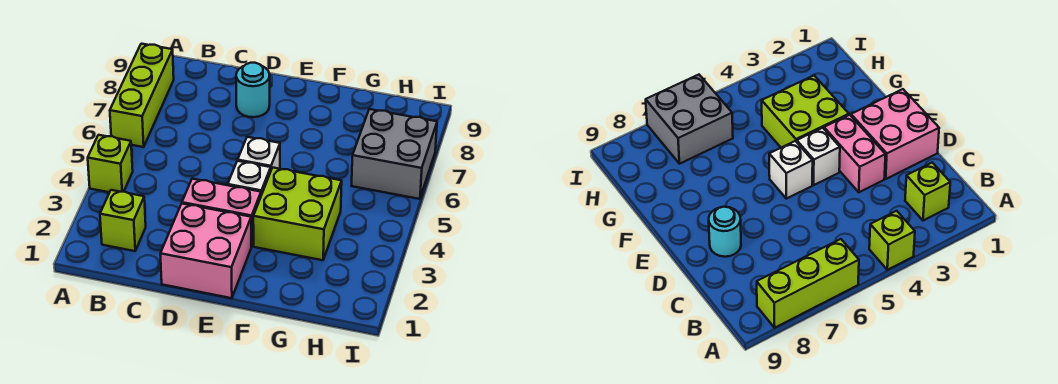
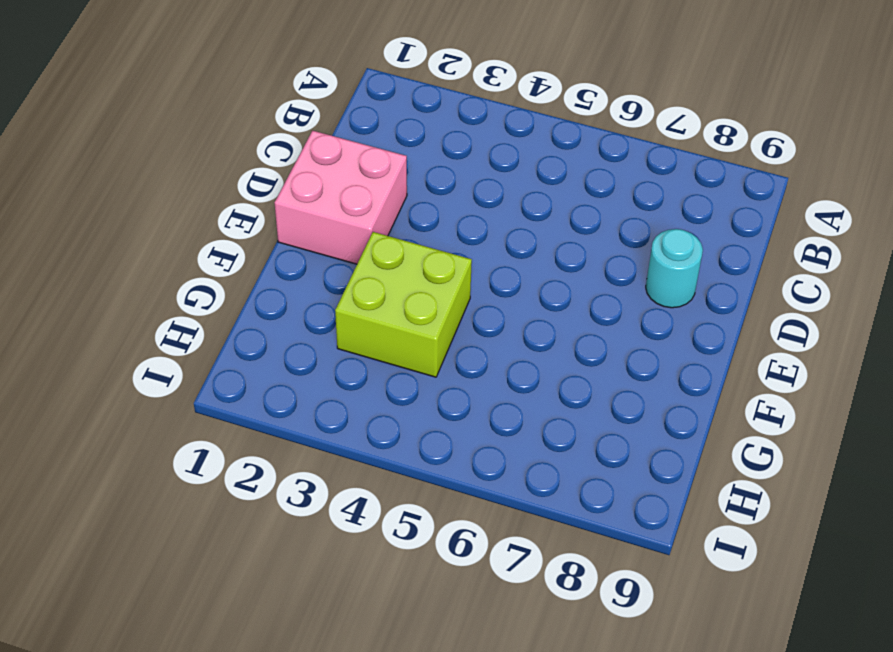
none -> lime 1x1 brick [88,135,133,192]
none -> lime 1x3 brick [110,44,174,147]

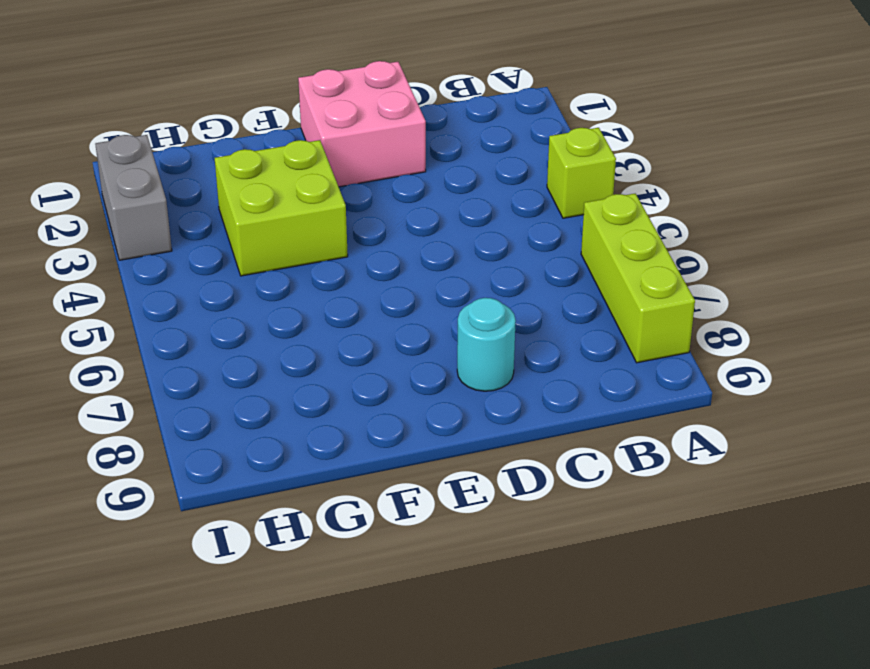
grey 1x2 brick [95,135,172,260] -> none
none -> lime 1x1 brick [100,190,146,251]
none -> pink 1x2 brick [182,179,261,247]

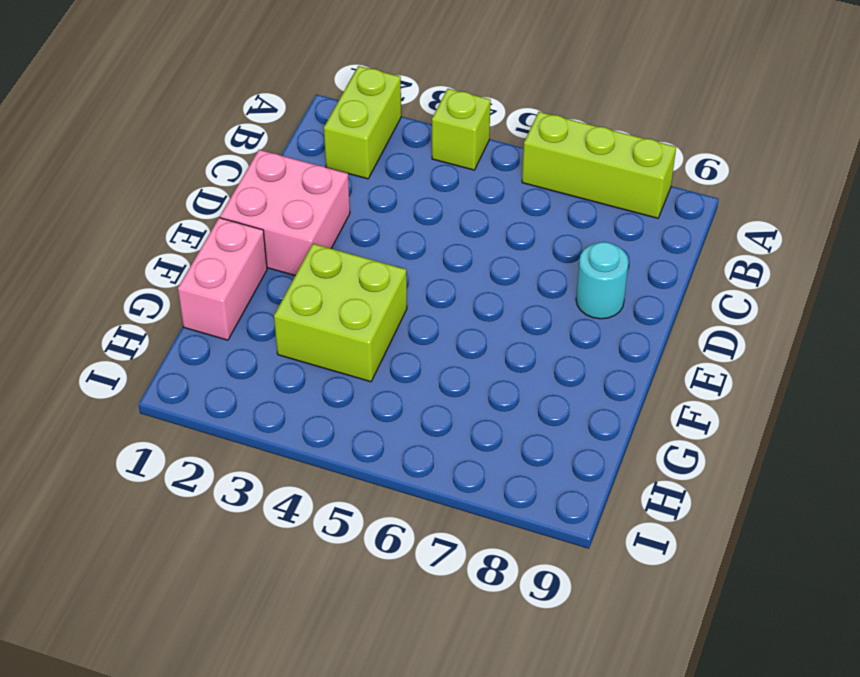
lime 1x2 brick [324,66,401,179] -> lime 1x1 brick [100,190,146,251]
pink 1x2 brick [178,218,267,340] -> pink 1x2 brick moved to [182,179,261,247]
none -> white 1x1 brick [228,161,271,195]
none -> white 1x1 brick [238,137,280,170]

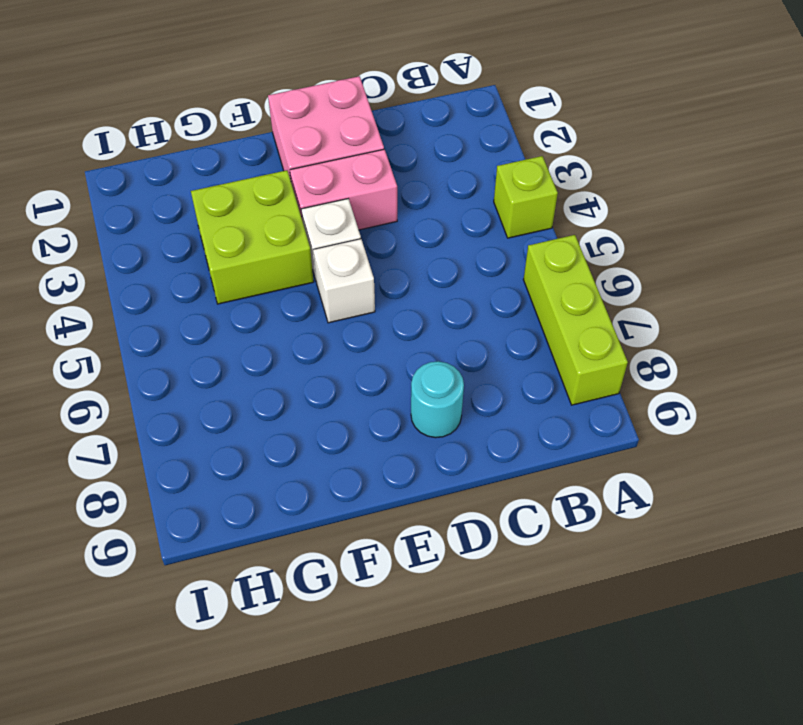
none -> lime 1x1 brick [100,190,146,251]
none -> grey 2x2 brick [352,109,437,199]

